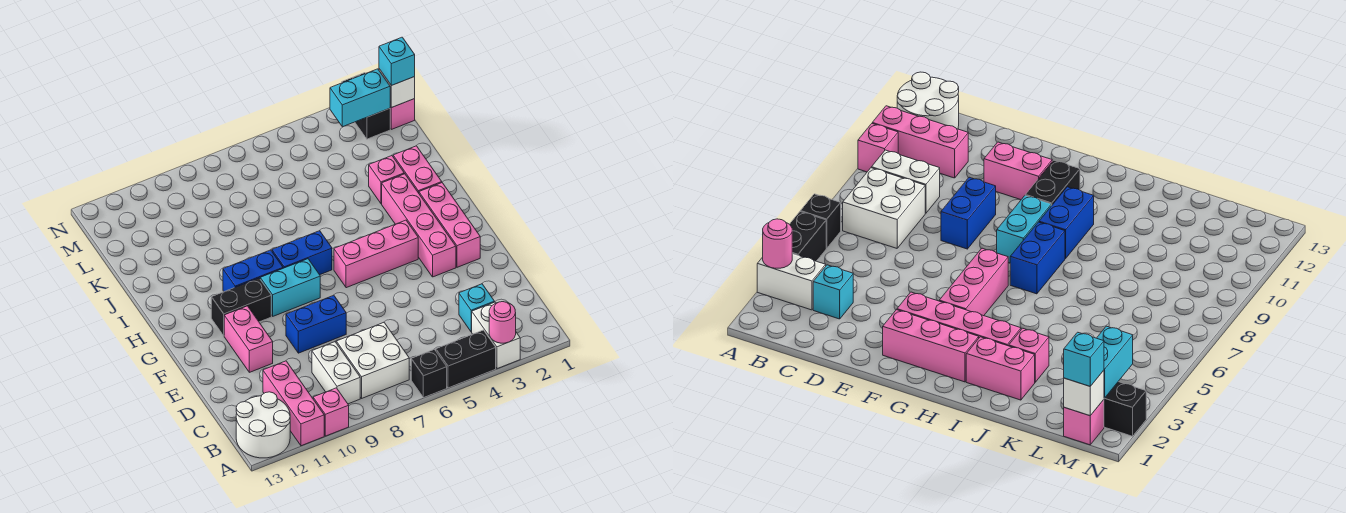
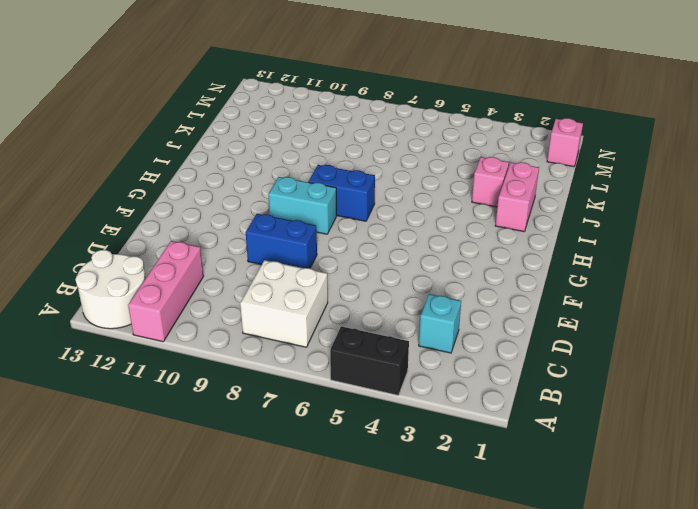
none -> white 1x2 brick [472,302,520,369]
none -> black 1x1 brick [411,349,447,398]
none -> pink 1x1 brick [313,388,349,436]

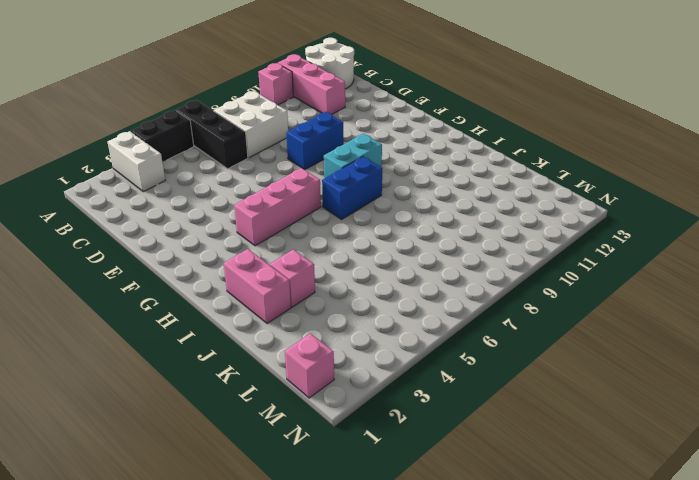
black 1x3 brick [176,100,248,169] -> black 1x1 brick [411,349,447,398]
none -> white 1x2 brick [312,342,360,404]
none -> cyan 1x1 brick [459,284,495,332]
none -> pink 1x2 brick [224,306,273,372]

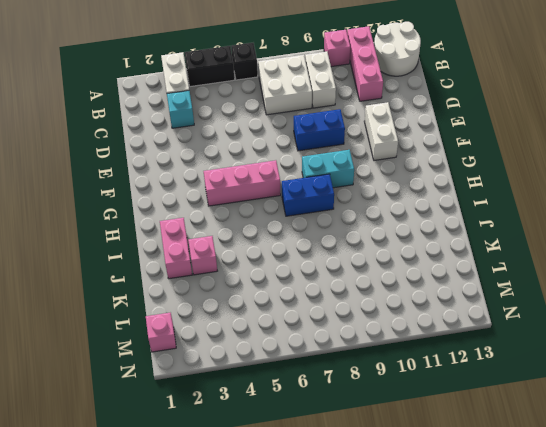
white 1x2 brick [364,102,398,160] -> pink 1x2 brick [224,306,273,372]
none -> pink 1x3 brick [419,183,480,267]
none -> pink 1x4 brick [382,174,456,277]
none -> black 1x2 brick [211,278,271,336]

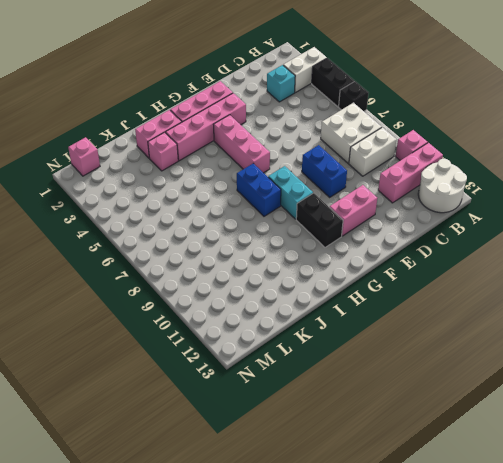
none -> blue 1x2 brick [223,250,283,292]
none -> black 1x2 brick [342,73,390,139]
none -> pink 1x1 round brick [489,302,516,343]

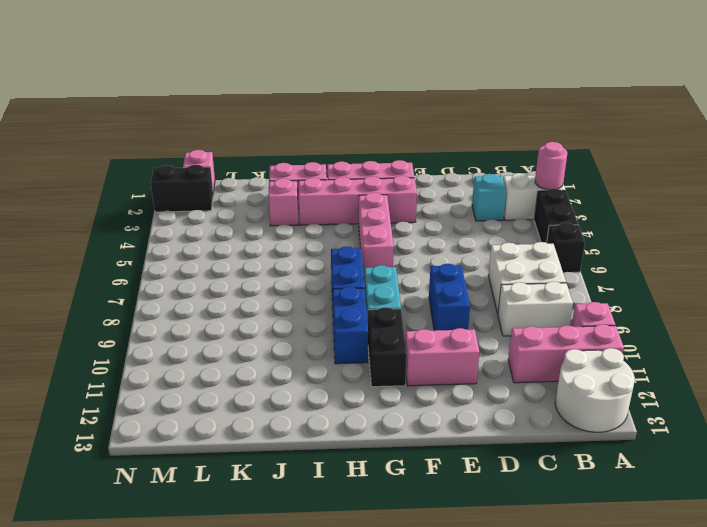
none -> white 1x1 brick [379,69,415,108]
none -> cyan 1x2 brick [330,69,390,127]
none -> cyan 1x1 brick [379,37,415,86]

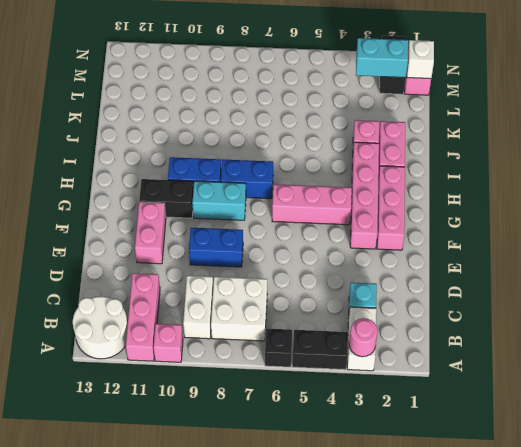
none -> cyan 1x1 brick [379,37,415,86]

